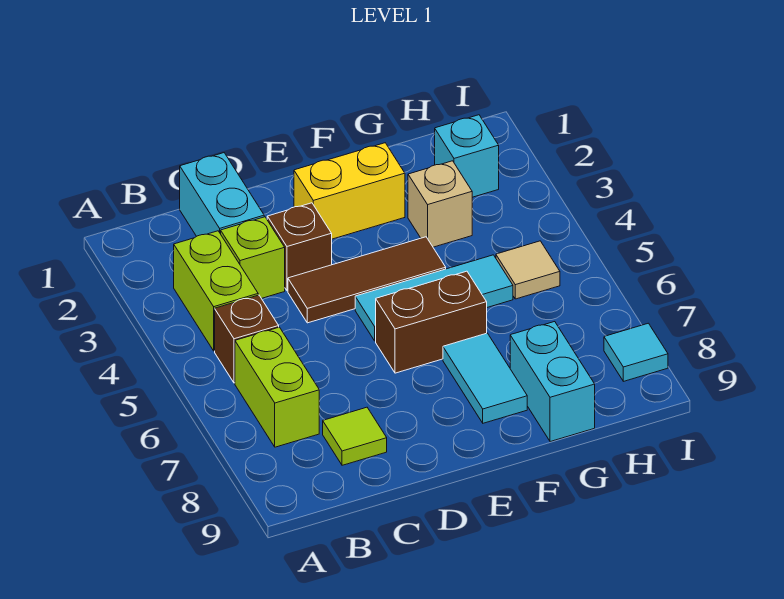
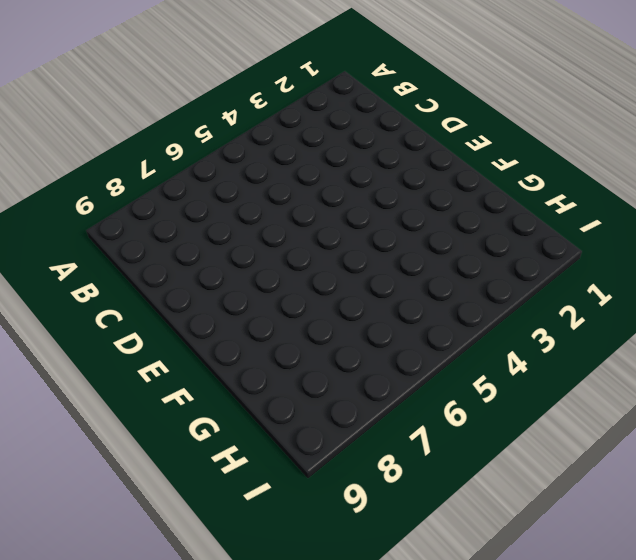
none -> lime 1x2 brick [174,231,258,351]
none -> brown 1x1 brick [215,295,279,383]
none -> lime 1x2 brick [235,327,319,447]

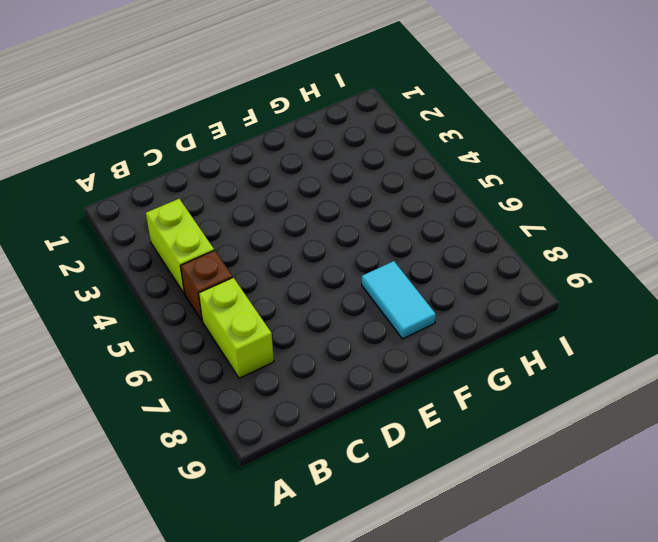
none -> cyan 1x2 brick [180,153,264,236]
none -> lime 1x1 brick [221,217,285,298]
none -> lime 1x1 tile [323,407,387,465]

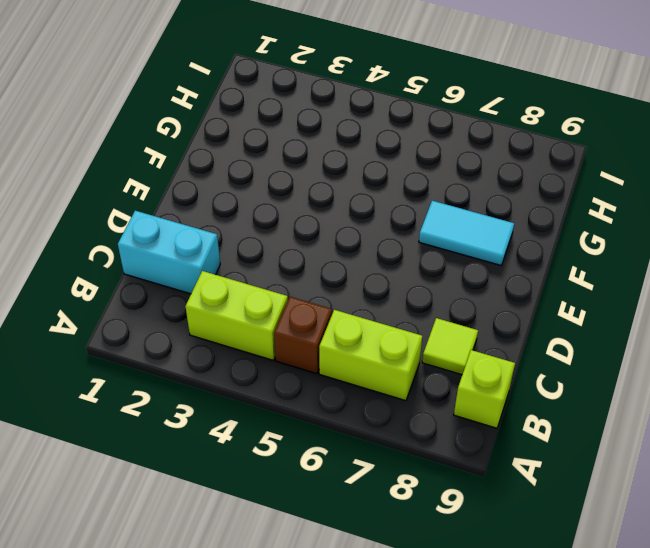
lime 1x1 brick [454,350,515,428] -> lime 1x1 brick moved to [221,217,285,298]
none -> brown 1x1 brick [267,203,332,291]
none -> brown 1x3 tile [288,237,446,323]
none -> yellow 1x2 brick [294,143,405,239]

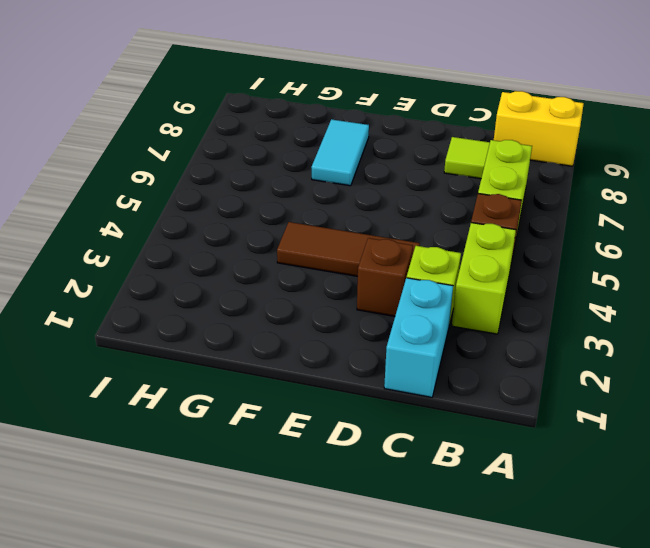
yellow 1x2 brick [494,91,584,166] -> yellow 1x2 brick moved to [294,143,405,239]
none -> cyan 1x3 tile [355,255,513,341]
none -> brown 1x2 brick [376,271,487,373]
none -> tan 1x1 brick [408,161,472,247]

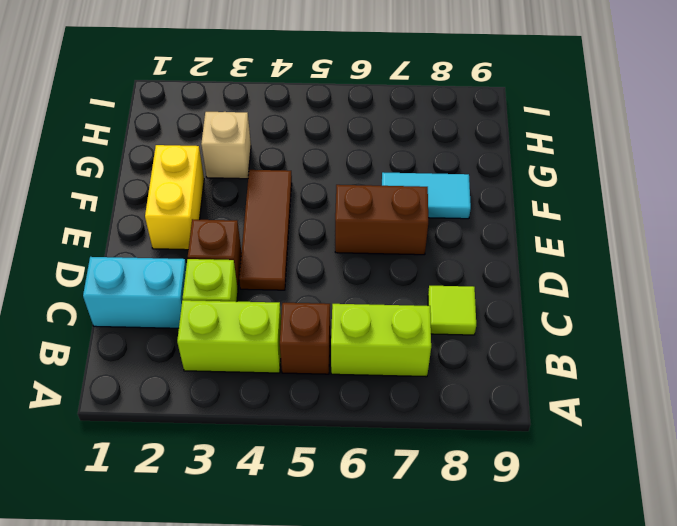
brown 1x2 brick [335,185,428,255] -> brown 1x2 brick turned to [376,271,487,373]
none -> cyan 1x3 tile [355,255,513,341]
none -> cyan 1x2 brick [510,322,595,442]
none -> cyan 1x1 brick [435,115,499,197]

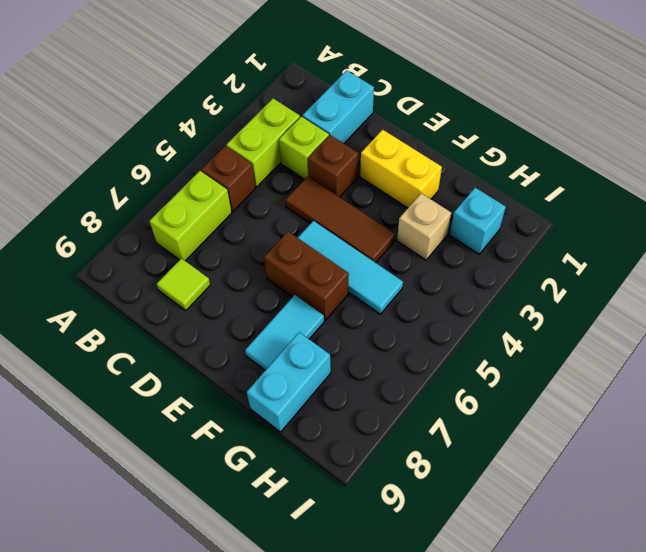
none -> tan 1x1 tile [496,241,560,299]
none -> cyan 1x1 tile [604,323,668,381]

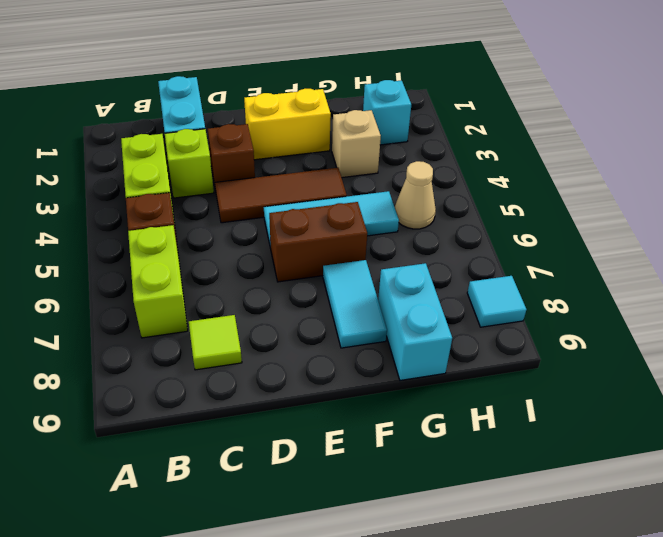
tan 1x1 cone [395,161,436,229] -> tan 1x1 tile [496,241,560,299]

